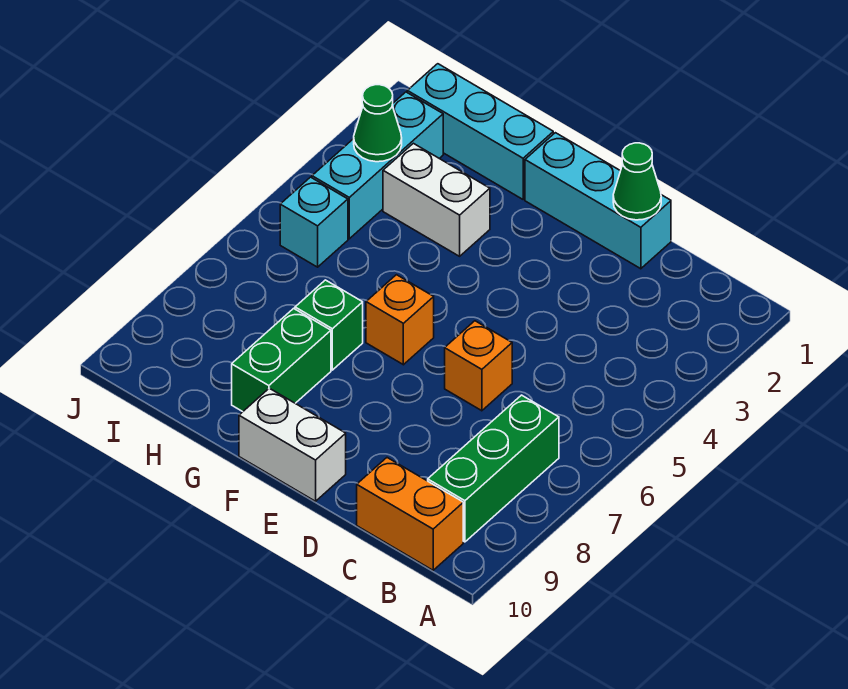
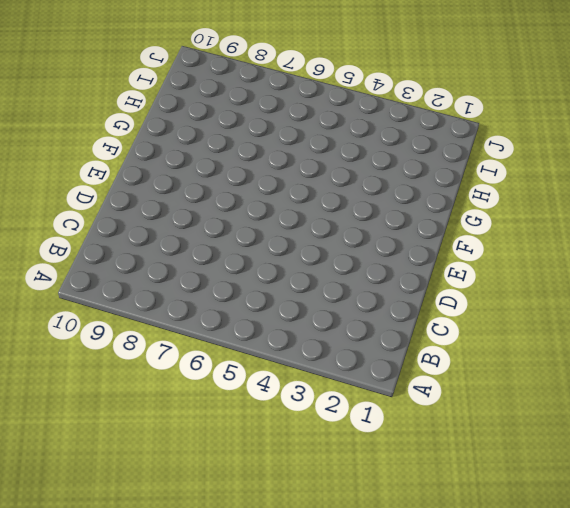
none -> green 1x3 brick [428,395,559,542]
none -> orange 1x2 brick [357,458,463,570]
none -> cyan 1x3 brick [525,133,671,269]

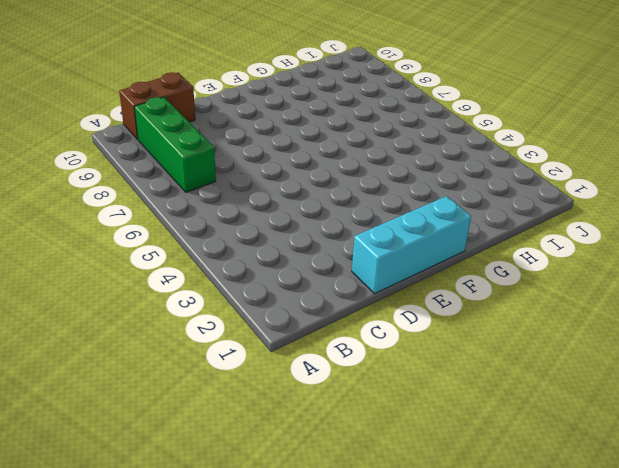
brown 1x2 brick [119,72,195,139] -> orange 1x2 brick [357,458,463,570]
none -> orange 1x1 brick [445,321,512,411]
none -> white 1x2 brick [239,388,346,501]
none -> orange 1x1 brick [366,275,434,365]

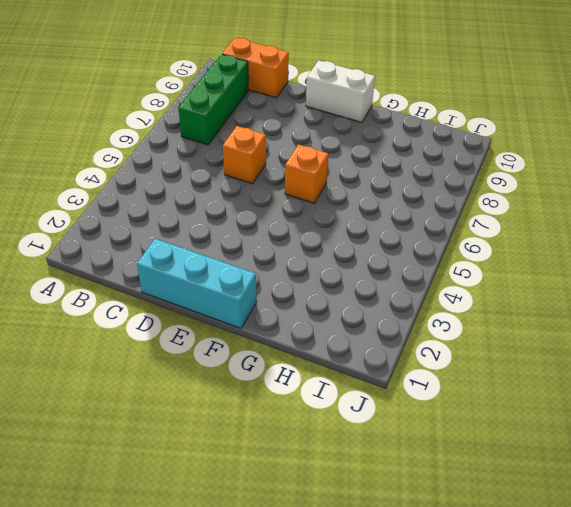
none -> cyan 1x3 brick [407,64,553,199]
none -> white 1x2 brick [383,143,490,256]
none -> green 1x1 brick [295,280,363,370]

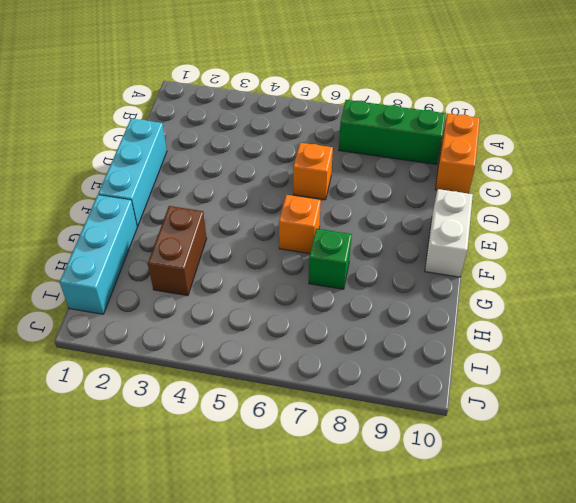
brown 1x2 brick [148,206,207,296] -> white 1x2 brick [383,143,490,256]
none -> green 1x2 brick [232,308,331,412]
none -> cyan 1x3 brick [312,92,443,239]
none -> cyan 1x1 brick [280,177,348,267]

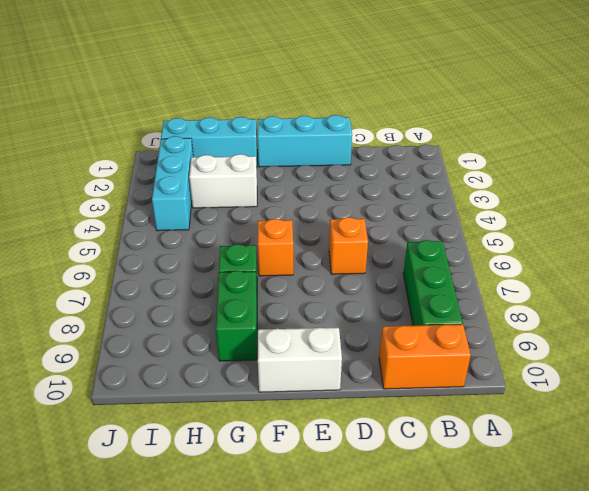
none -> cyan 1x1 brick [280,177,348,267]
none -> green 1x1 cone [613,143,661,220]
none -> green 1x1 cone [354,85,402,162]

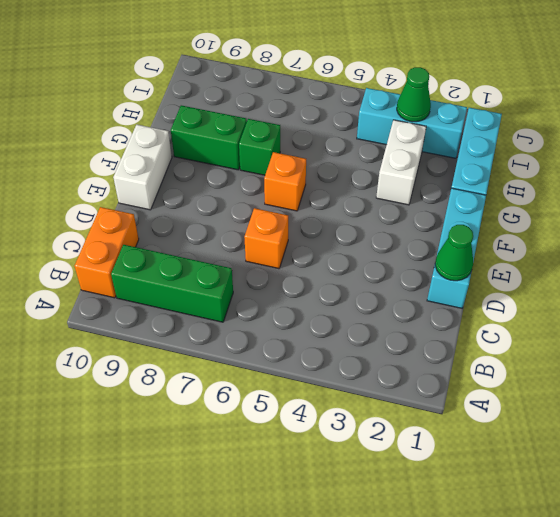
none -> cyan 1x1 brick [280,177,348,267]

